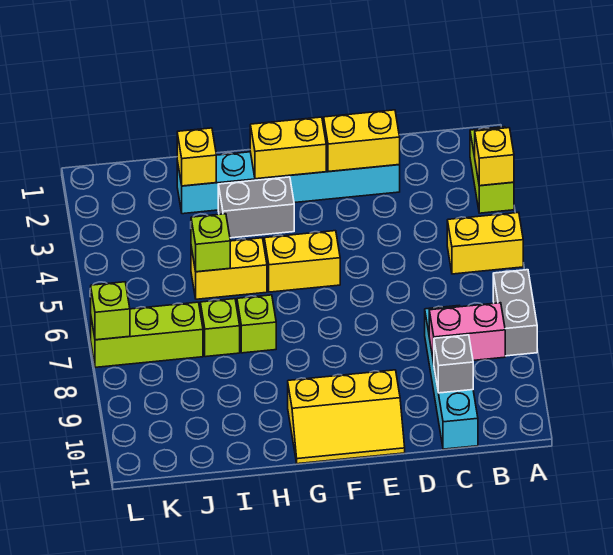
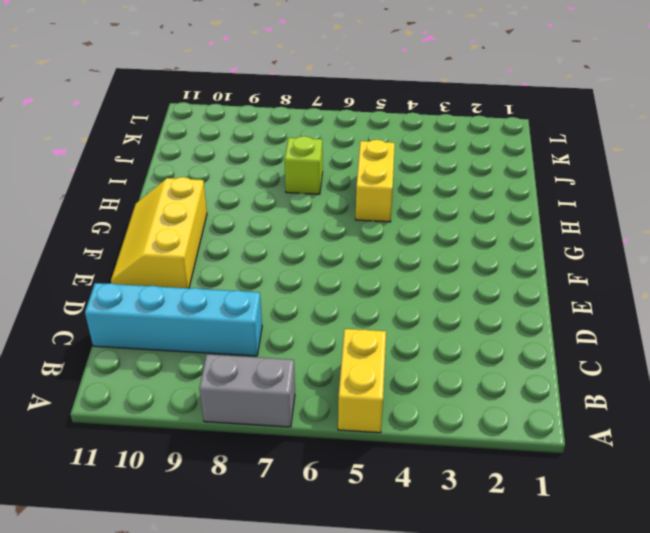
none -> lime 1x2 brick [470,127,514,213]
none -> cyan 1x6 brick [177,152,400,214]
none -> yellow 1x2 brick [264,231,340,292]

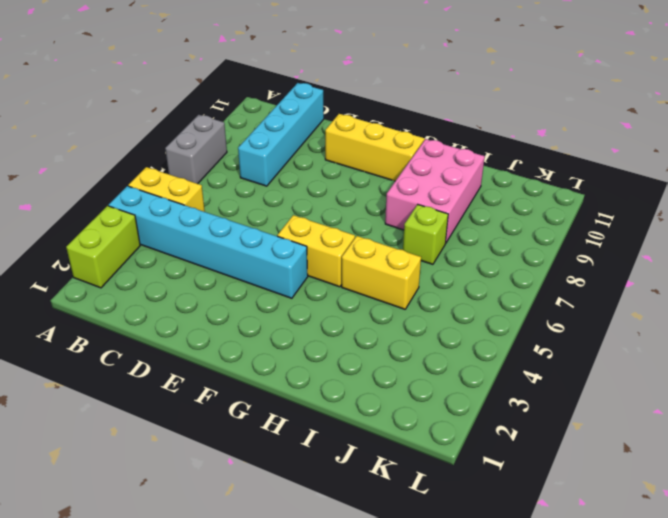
cyan 1x6 brick [109,186,308,298] -> cyan 1x6 brick moved to [177,152,400,214]
pink 2x3 brick [385,139,485,243] -> none
none -> grey 1x2 brick [218,177,294,238]
none -> lime 1x1 brick [237,295,276,353]
none -> lime 1x3 brick [91,302,203,367]

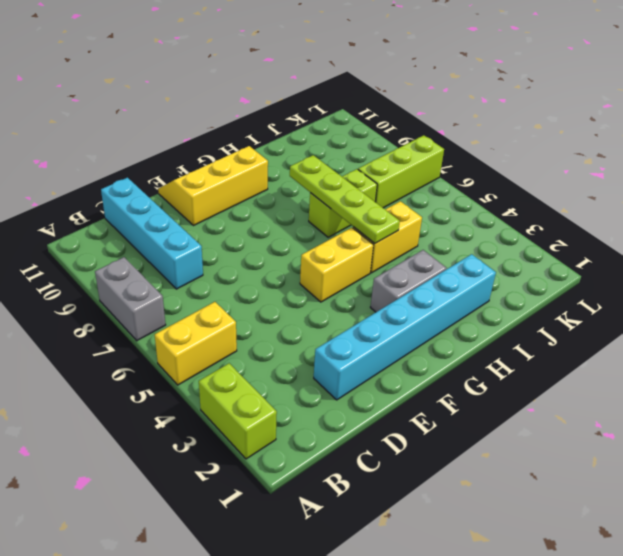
lime 1x4 plate [290,155,400,243] -> none
none -> yellow 1x1 brick [475,128,514,186]
none -> pink 1x2 brick [429,303,505,363]
none -> grey 1x1 brick [434,335,473,393]

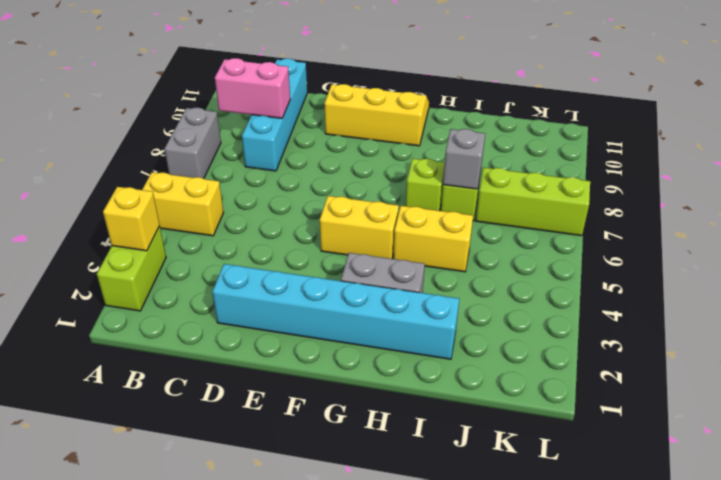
grey 1x1 brick [443,129,485,189] -> grey 1x1 brick moved to [434,335,473,393]
none -> yellow 1x2 brick [324,110,400,172]
none -> yellow 1x2 brick [250,117,326,179]
none -> yellow 1x1 brick [177,128,216,186]

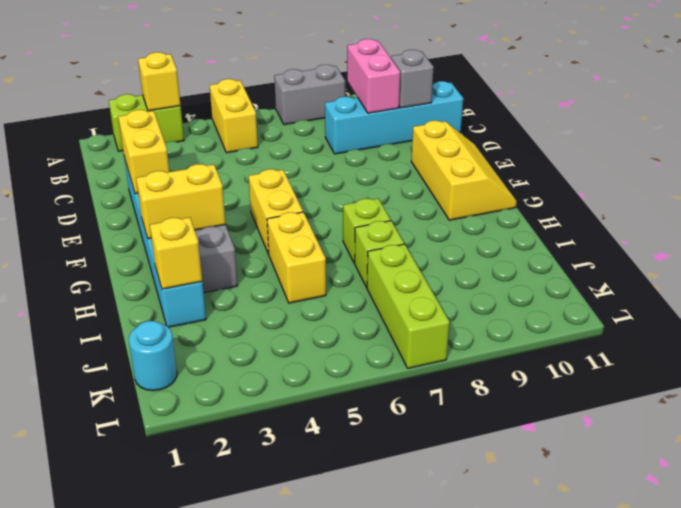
yellow 1x2 brick [136,164,226,239] -> yellow 1x2 brick turned to [250,117,326,179]
cyan 1x1 round brick [129,321,177,391] -> none
none -> lime 1x1 brick [191,214,230,272]
none -> lime 1x1 brick [91,282,130,340]

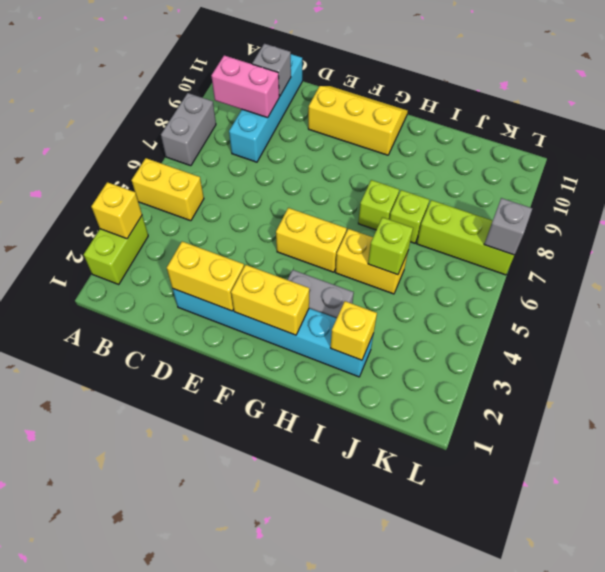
grey 1x1 brick [484,198,532,255] -> lime 1x1 brick [91,282,130,340]

